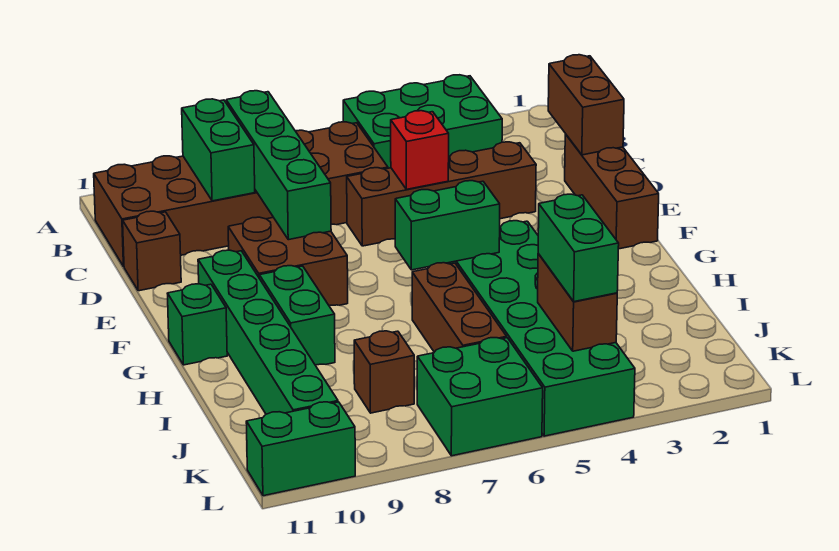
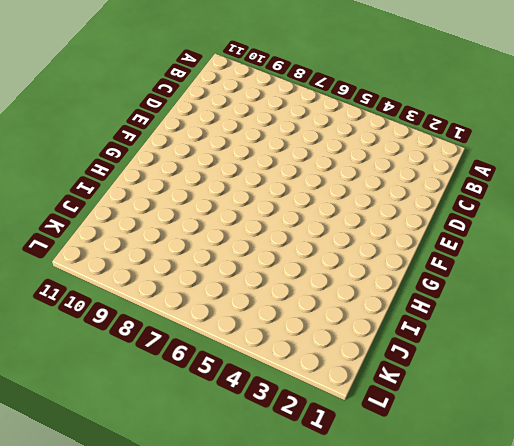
none -> green 2x3 brick [343,75,502,168]
none -> brown 2x6 brick [94,122,388,267]
none -> brown 1x3 brick [565,134,659,249]

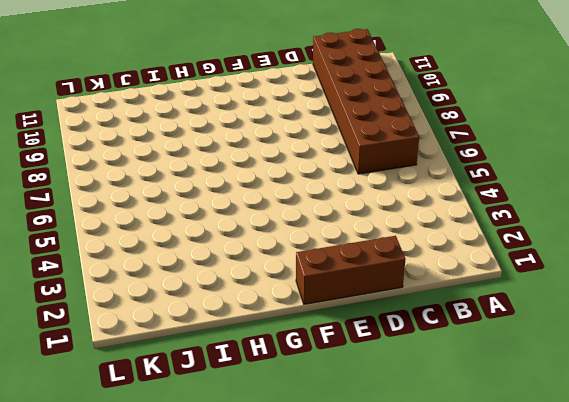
none -> green 2x3 brick [343,75,502,168]
none -> brown 1x4 brick [347,142,536,246]
none -> brown 1x1 brick [123,211,181,291]

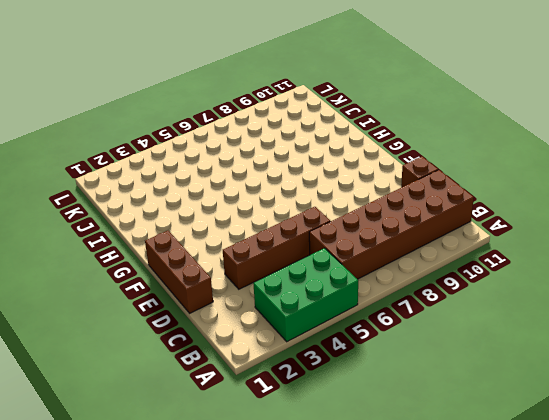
none -> brown 2x2 brick [228,217,348,306]
none -> green 1x6 brick [198,250,338,414]
none -> green 2x6 brick [447,221,635,436]

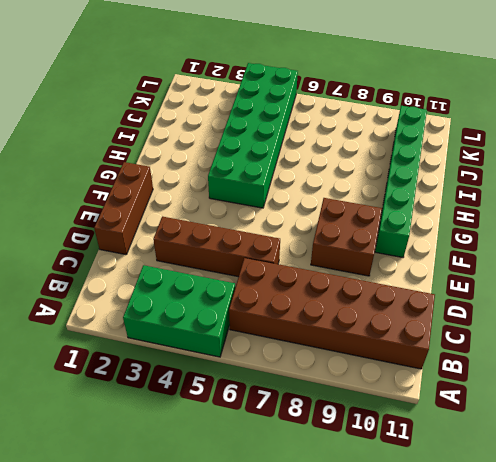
none -> brown 1x1 brick [123,211,181,291]
none -> green 1x2 brick [259,266,335,365]
none -> green 1x1 brick [167,284,227,365]

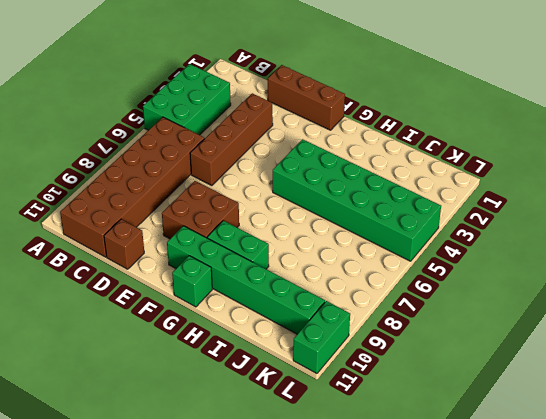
none -> brown 1x3 brick [412,263,507,352]
none -> brown 1x1 brick [354,331,414,413]
none -> green 2x2 brick [417,338,543,456]

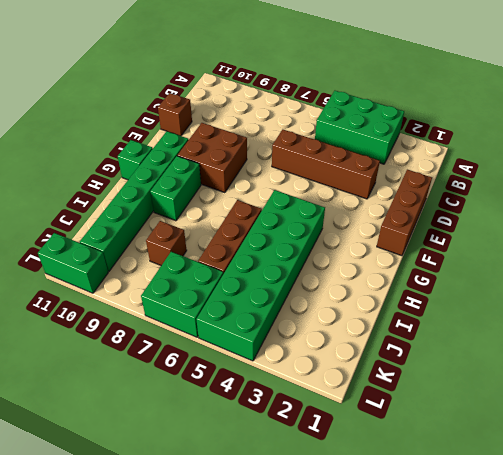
none -> brown 2x6 brick [94,122,388,267]
none -> green 1x4 brick [226,91,331,240]
none -> green 1x2 brick [182,99,255,201]

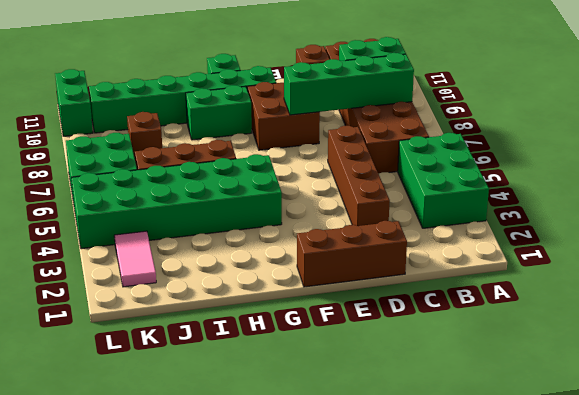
pink 1x2 tile [114,231,156,287] -> none
none -> brown 1x2 brick [548,55,624,155]
none -> red 1x1 brick [391,111,449,189]
none -> green 1x2 brick [395,181,500,270]

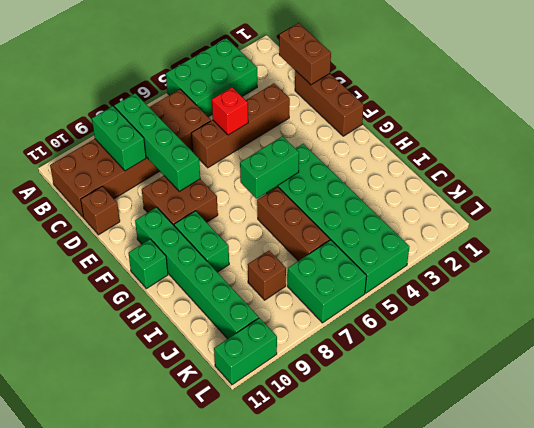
none -> brown 1x2 brick [538,254,617,351]
none -> green 1x2 brick [538,194,619,302]

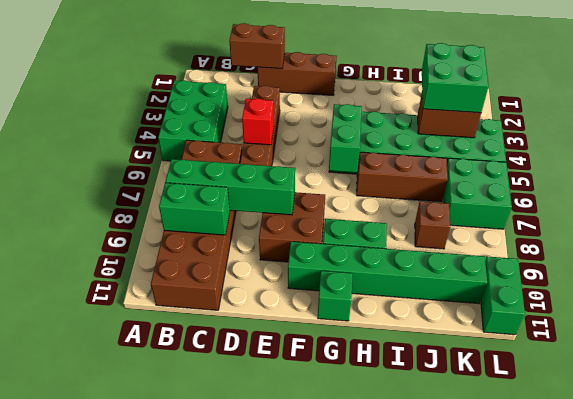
green 2x2 brick [422,43,489,113] -> green 1x2 brick [538,194,619,302]
none -> brown 1x1 brick [123,211,181,291]

